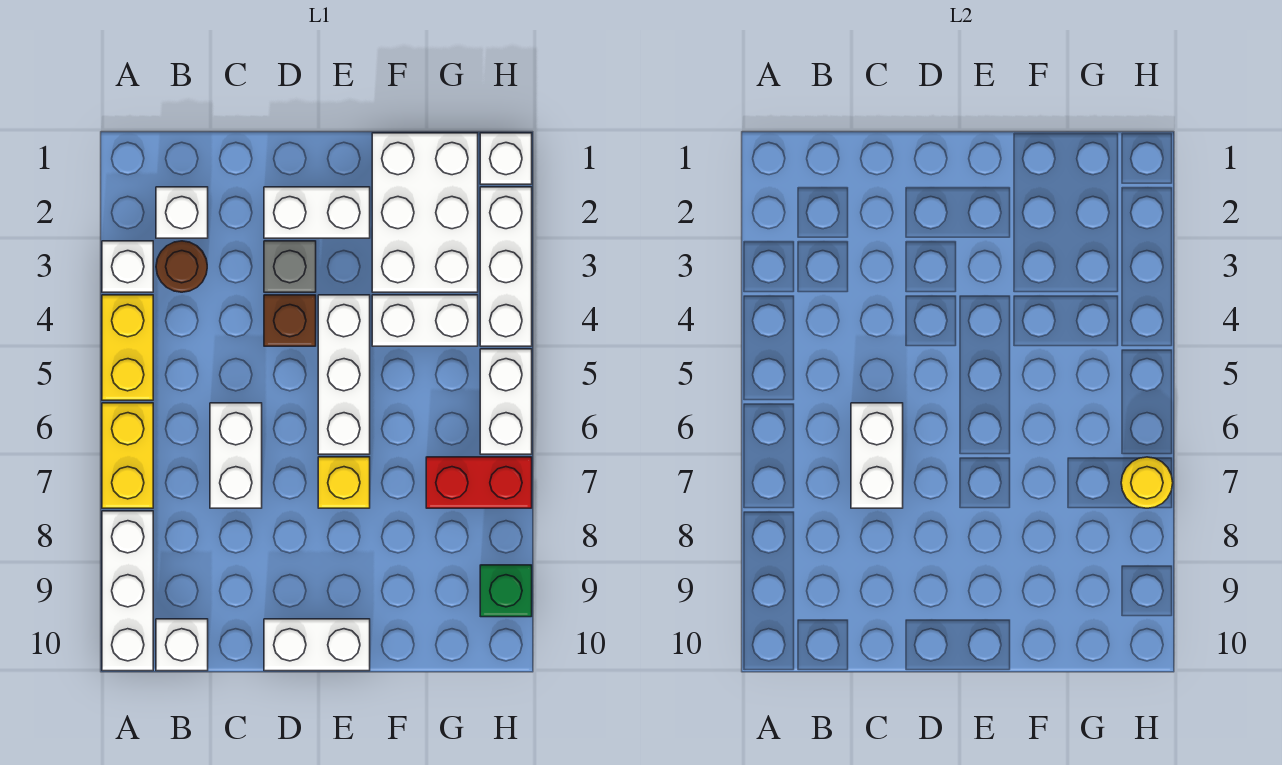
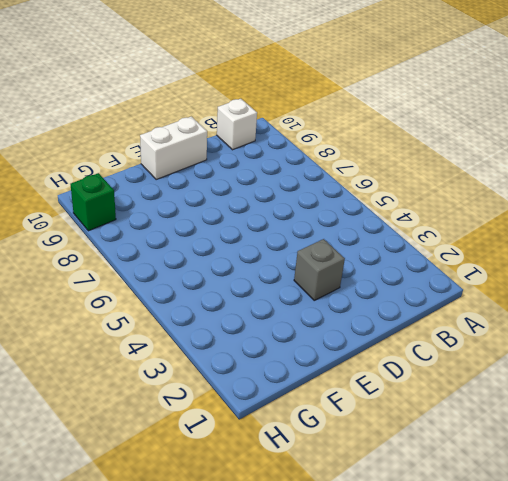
none -> white 1x1 brick [102,241,153,292]
none -> yellow 1x2 brick [102,295,153,400]
none -> yellow 1x2 brick [102,403,153,508]

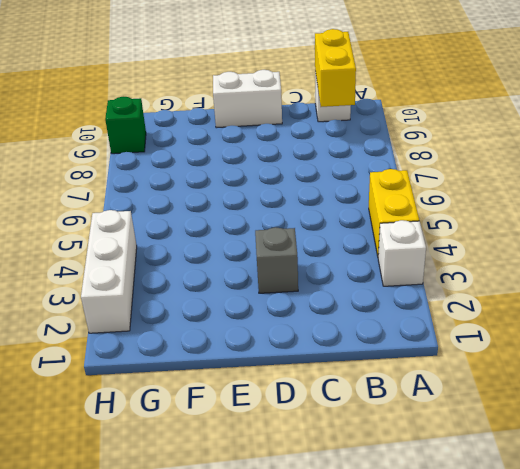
yellow 1x2 brick [315,29,356,107] -> yellow 1x2 brick moved to [102,403,153,508]
none -> white 1x3 brick [102,511,153,671]
none -> white 1x1 brick [156,187,208,238]
none -> brown 1x1 round brick [156,241,207,292]

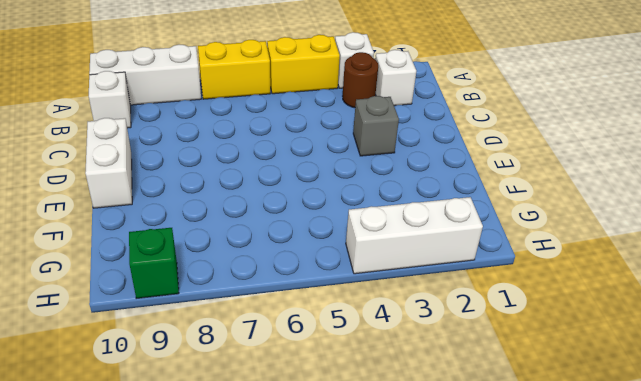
none -> white 1x2 brick [210,403,262,508]
none -> white 1x2 brick [264,187,370,238]
none -> brown 1x1 brick [264,295,316,346]

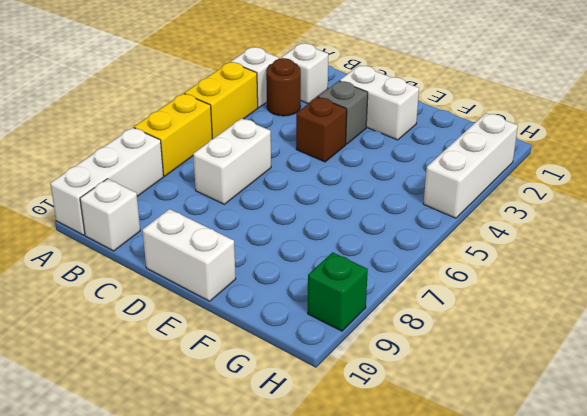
none -> white 1x3 brick [318,295,370,454]
none -> yellow 1x1 brick [318,457,370,508]
none -> white 2x3 brick [372,133,478,292]

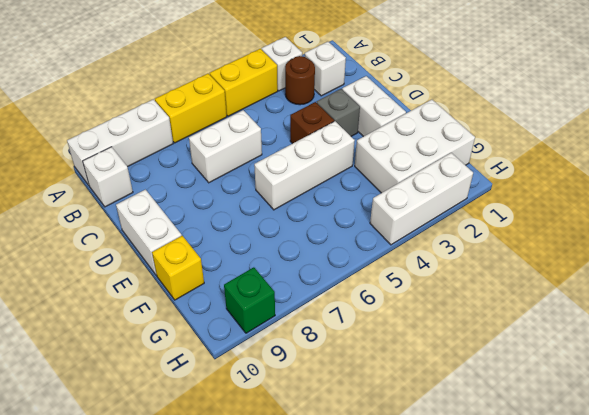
yellow 1x1 brick [152,236,204,300] -> yellow 1x1 brick moved to [318,457,370,508]
none -> white 1x2 brick [372,295,478,346]
none -> red 1x2 brick [426,457,532,508]
none -> white 1x1 brick [480,133,532,184]

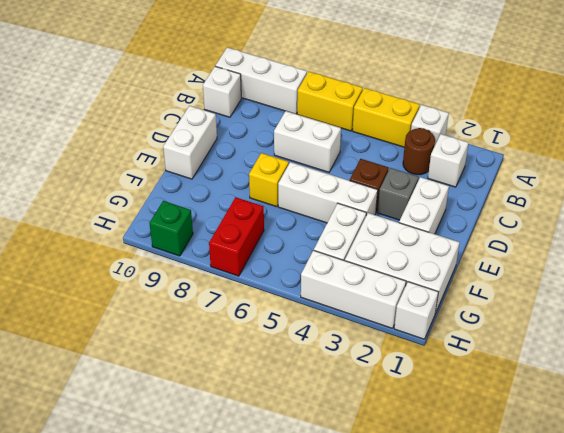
none -> white 1x2 brick [480,349,532,454]
none -> white 1x2 brick [851,403,903,508]
none -> yellow 1x1 round brick [1121,457,1173,508]

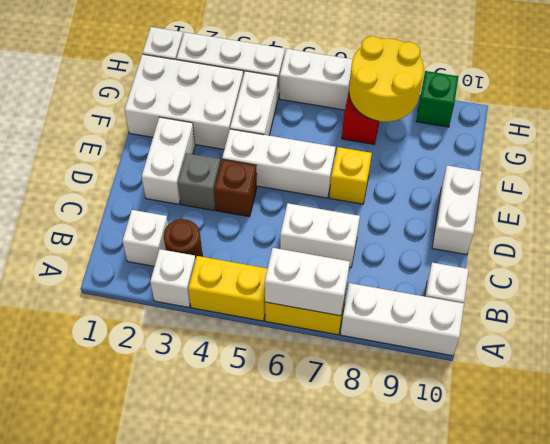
white 1x2 brick [265,248,350,316] -> white 1x2 brick moved to [851,403,903,508]
yellow 2x2 round brick [349,36,424,122] -> yellow 1x1 round brick [1121,457,1173,508]

